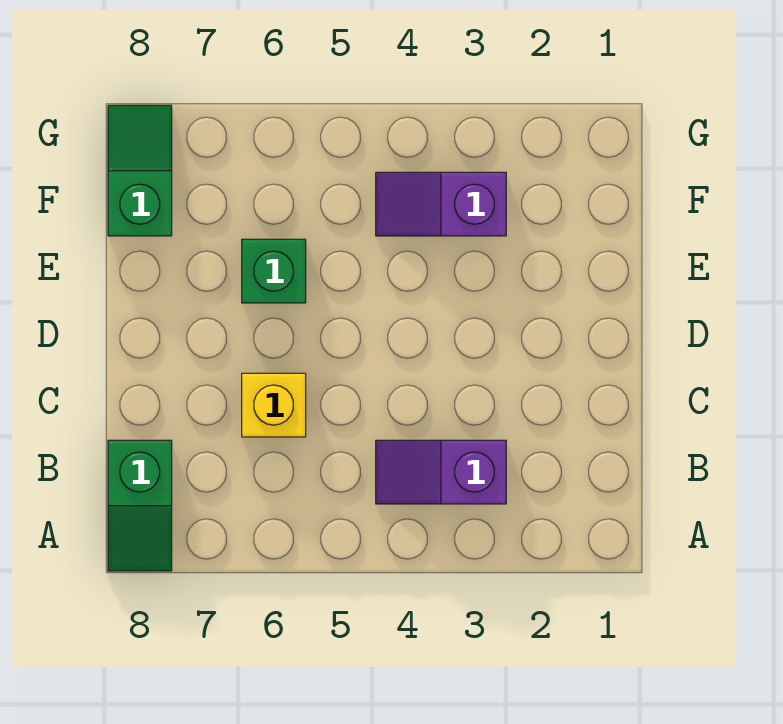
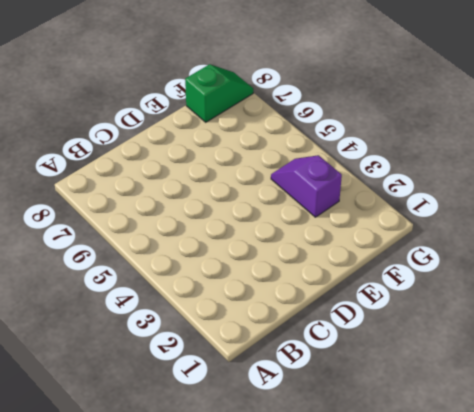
none -> green 1x2 slope [108,440,172,571]
none -> purple 1x2 slope [376,440,506,504]

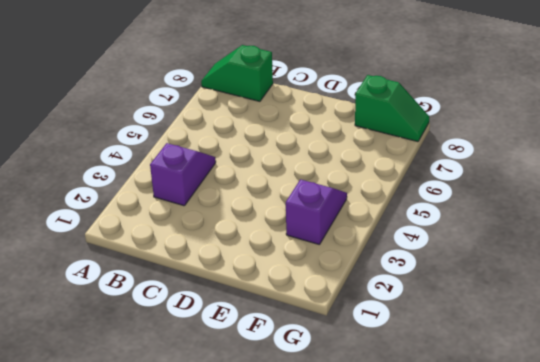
none -> yellow 1x1 brick [242,373,306,437]
none -> green 1x1 brick [242,239,306,303]

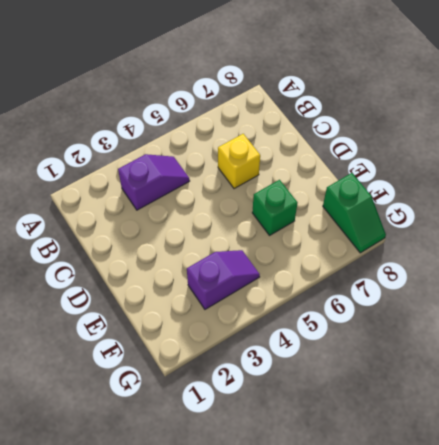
none -> green 1x2 slope [108,440,172,571]

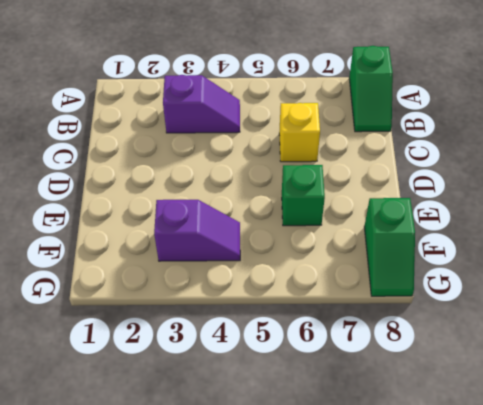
green 1x2 slope [349,46,393,132] -> green 1x2 slope turned to [108,440,172,571]

